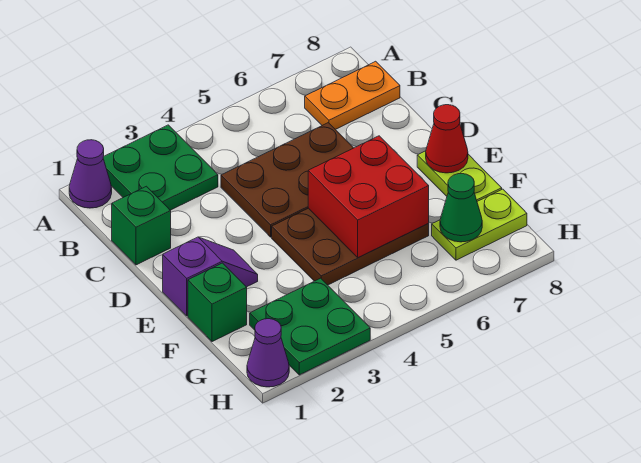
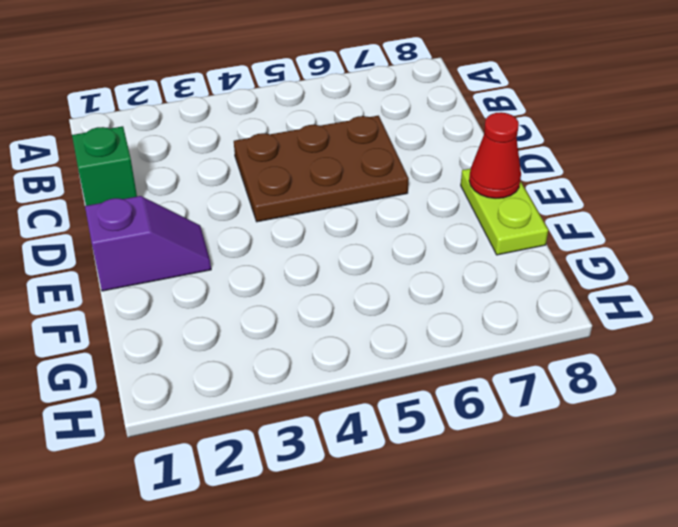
none -> purple 1x1 cone [69,140,112,208]
none -> green 2x2 plate [103,125,218,210]
none -> orange 1x2 plate [305,61,400,129]

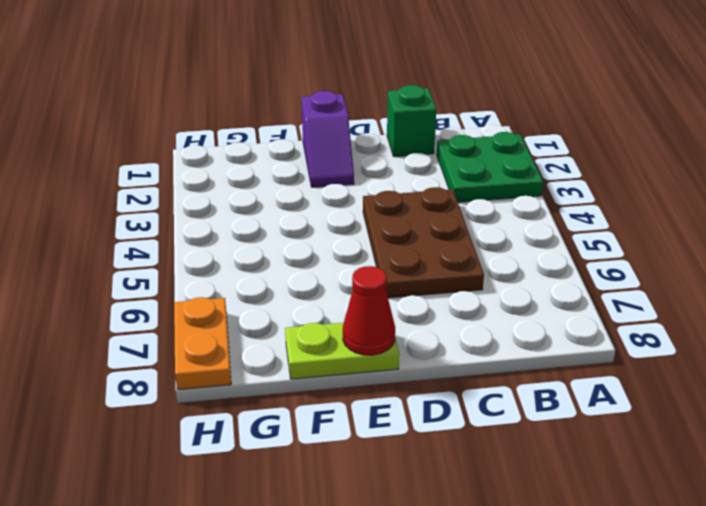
orange 1x2 plate [174,297,231,390] -> orange 1x2 plate moved to [305,61,400,129]
none -> purple 1x1 cone [69,140,112,208]
none -> brown 2x3 plate [272,208,429,285]
none -> green 1x1 brick [188,263,247,342]

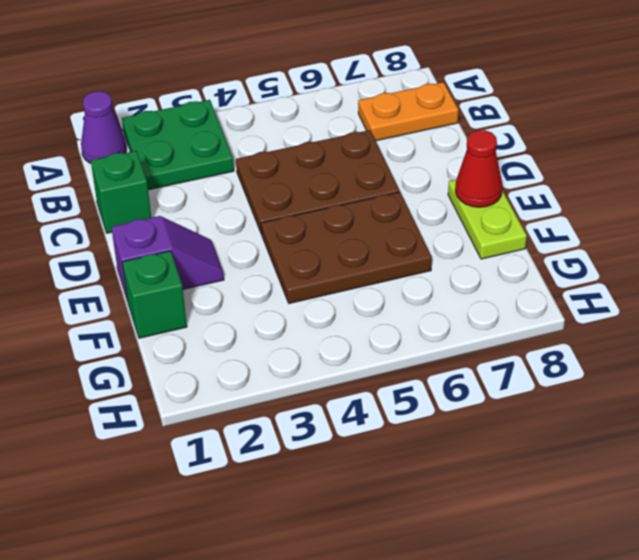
none -> green 2x2 plate [250,278,370,375]
none -> lime 1x2 plate [432,189,527,260]
none -> purple 1x1 cone [247,319,289,387]

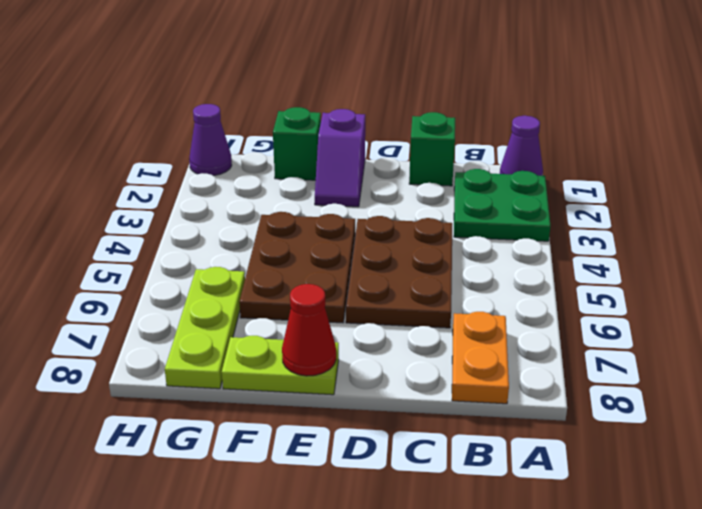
lime 1x3 plate [165,267,245,389] -> lime 1x2 plate [432,189,527,260]
none -> green 2x2 plate [250,278,370,375]
none -> red 2x2 brick [308,136,429,257]
none -> green 1x1 cone [440,174,482,242]

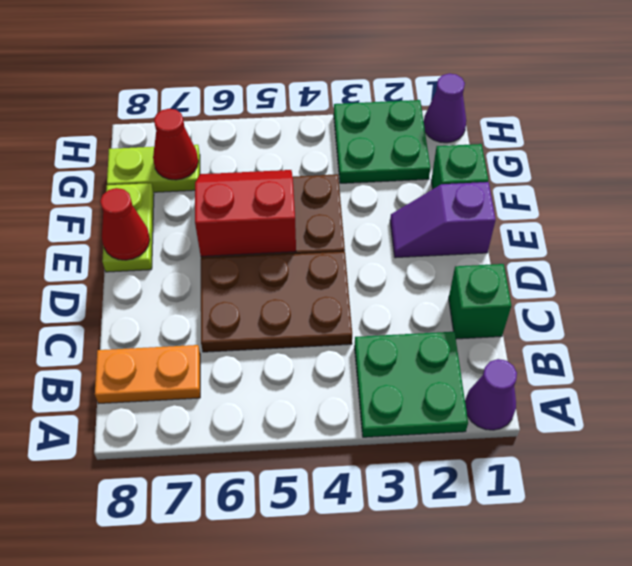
red 2x2 slope [195,170,296,256] -> red 2x2 brick [308,136,429,257]
red 1x1 cone [153,109,198,180] -> green 1x1 cone [440,174,482,242]

